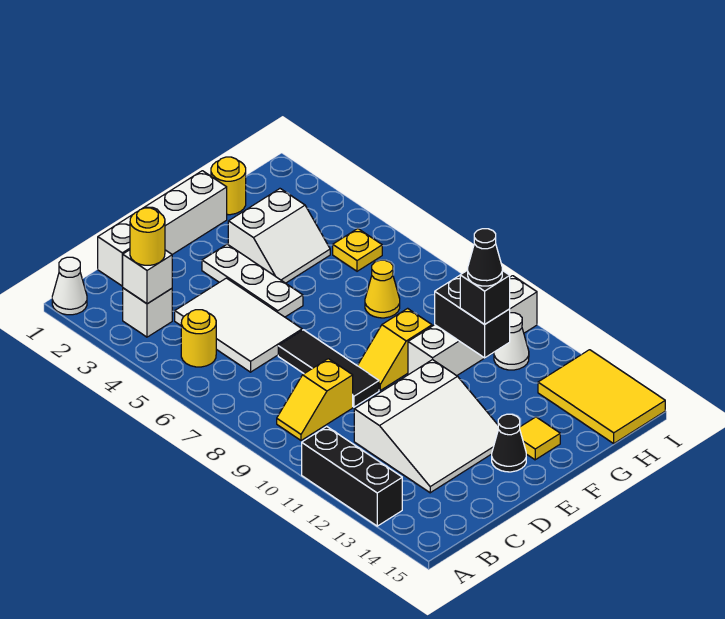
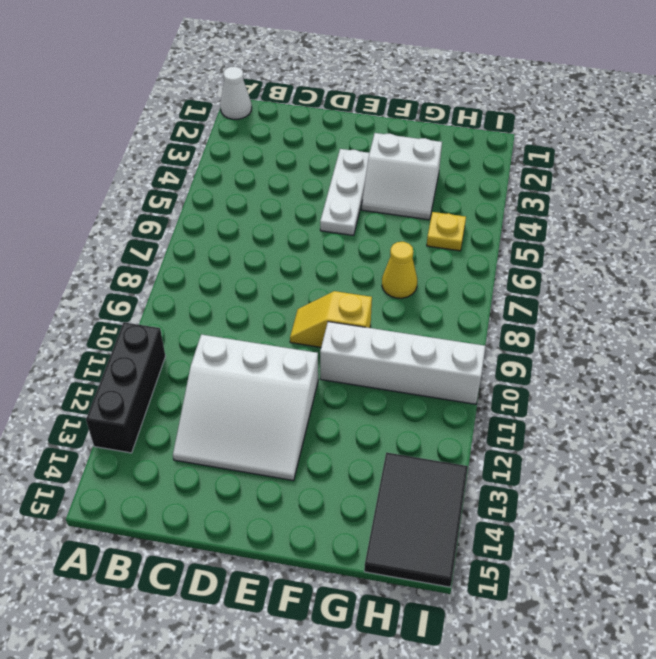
black 2x3 tile [364,452,468,587] -> yellow 2x3 tile [538,350,665,443]
none -> white 1x1 brick [123,288,172,337]
none -> yellow 1x1 round brick [181,310,216,367]
none -> yellow 1x2 slope [277,359,353,440]

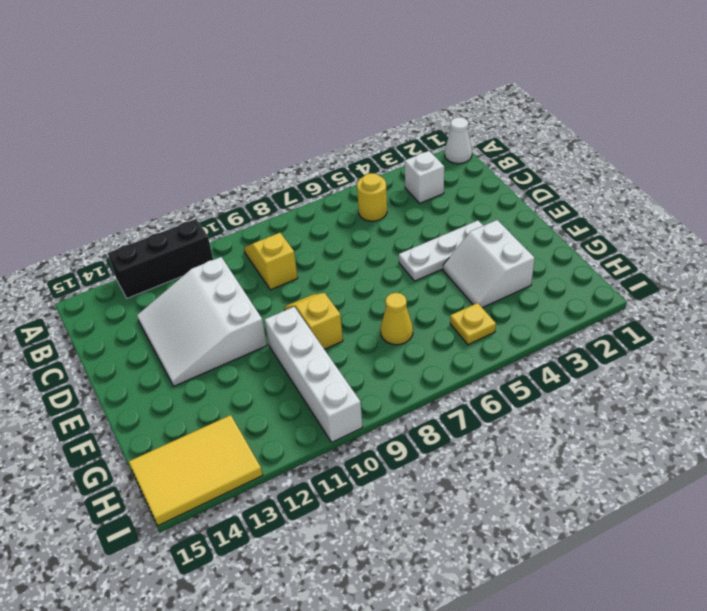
none -> white 1x4 brick [98,171,227,286]
none -> white 2x3 tile [175,278,302,372]
none -> black 1x3 tile [278,330,379,407]

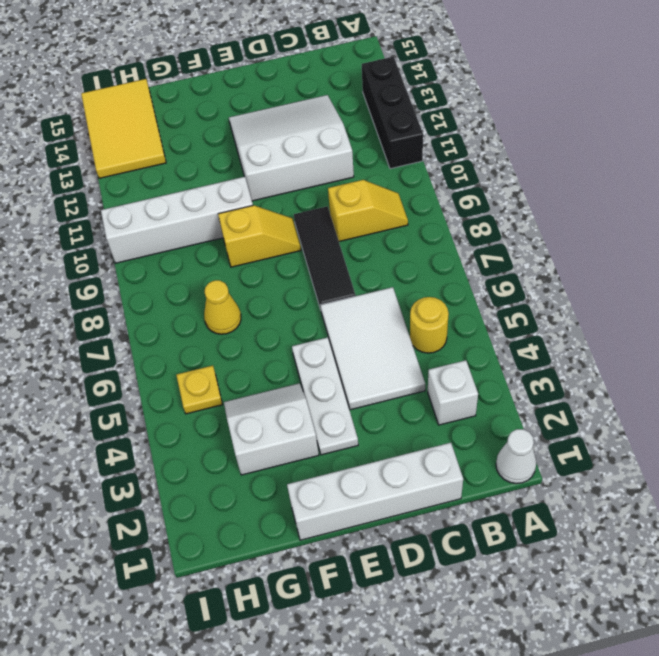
none -> black 1x1 cone [492,414,526,472]
none -> yellow 1x1 tile [520,417,560,460]
none -> yellow 1x1 round brick [211,157,246,215]

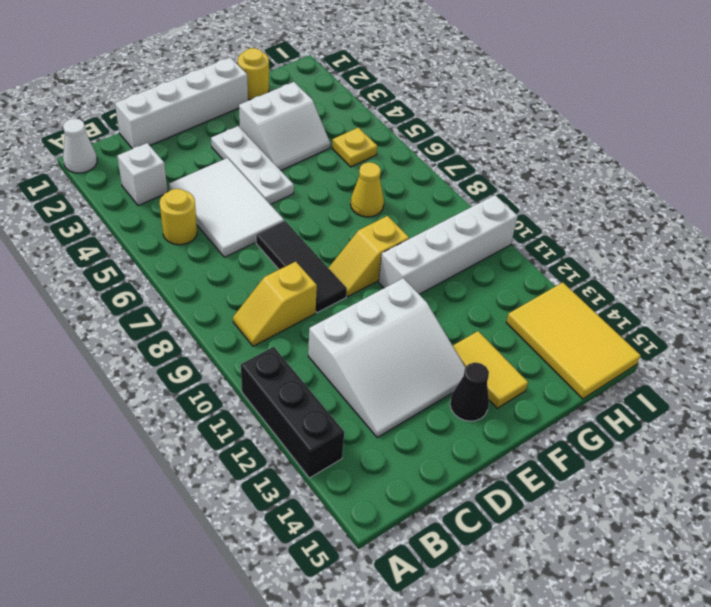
yellow 1x2 tile [453,331,528,408] -> yellow 1x1 tile [520,417,560,460]
none -> white 1x1 cone [494,313,529,370]
none -> white 1x1 brick [123,250,172,304]
none -> black 1x2 brick [435,275,510,358]

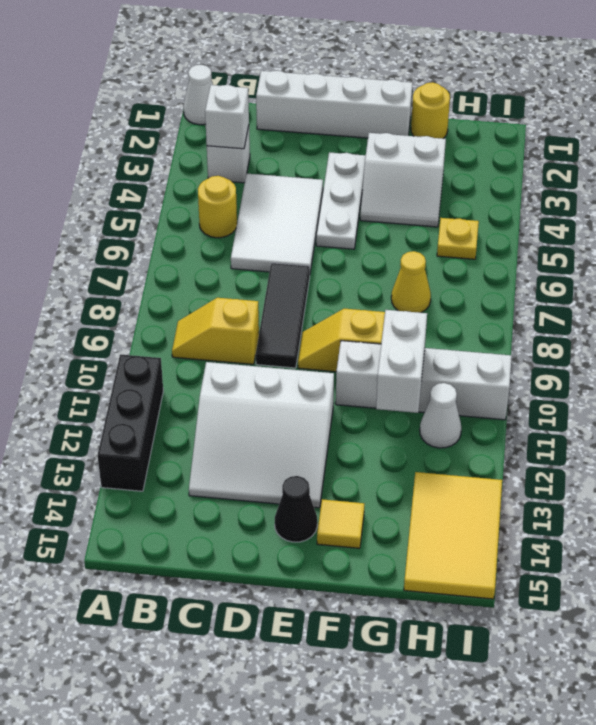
white 1x2 brick [376,310,427,413] -> black 1x2 brick [435,275,510,358]
none -> yellow 1x1 round brick [130,208,165,265]
none -> black 1x1 brick [460,270,510,324]
none -> black 1x1 cone [468,229,502,286]

